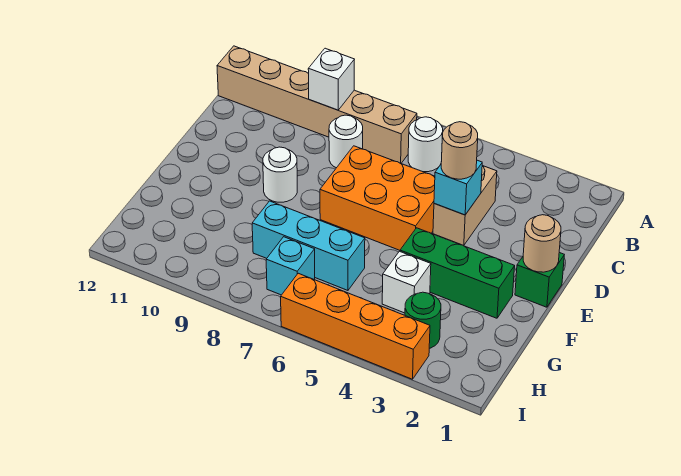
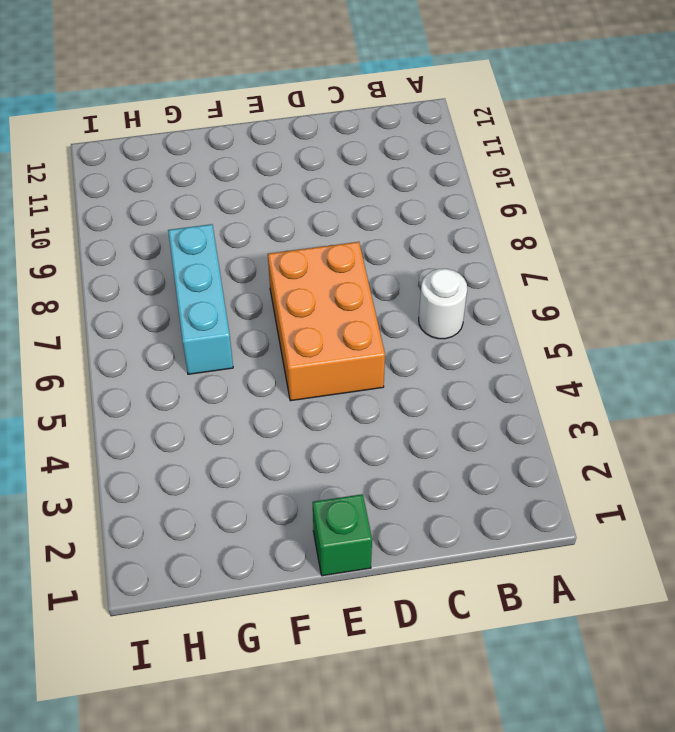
none -> tan 1x6 brick [217,46,417,163]
none -> tan 1x2 brick [433,166,497,246]
none -> white 1x1 round brick [329,115,363,168]

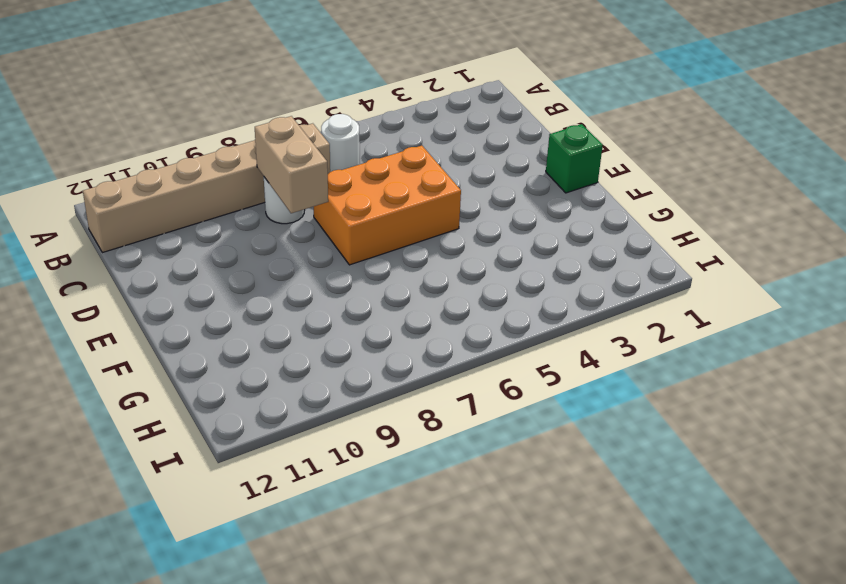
tan 1x2 brick [255,116,328,213] -> tan 1x2 brick moved to [433,166,497,246]
none -> white 1x1 round brick [263,147,297,202]
none -> green 1x3 brick [400,228,515,318]
none -> white 1x1 brick [382,251,431,313]

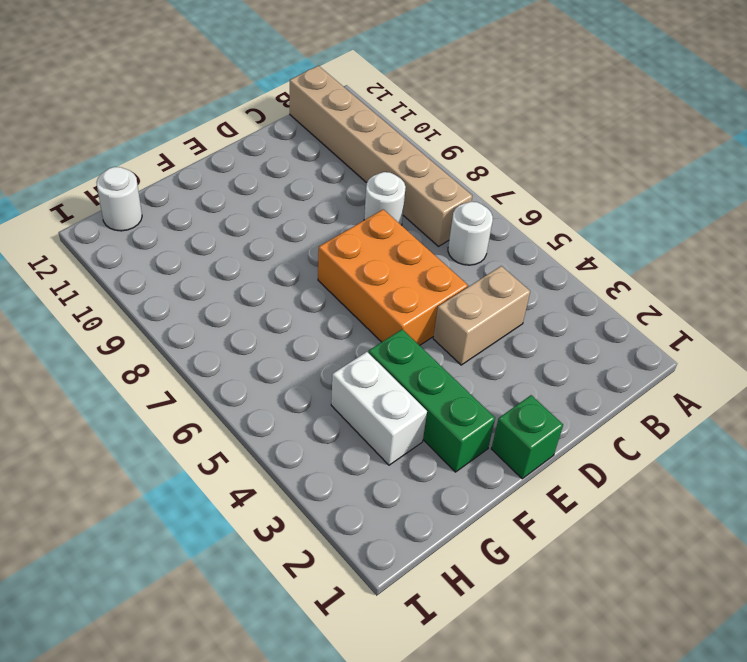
white 1x2 brick [331,352,427,465] -> white 1x1 brick [382,251,431,313]
white 1x1 round brick [96,167,142,231] -> white 1x1 round brick moved to [263,147,297,202]
none -> cyan 1x3 brick [252,201,365,290]
none -> green 1x1 round brick [405,292,441,349]
none -> cyan 1x1 brick [266,237,315,295]

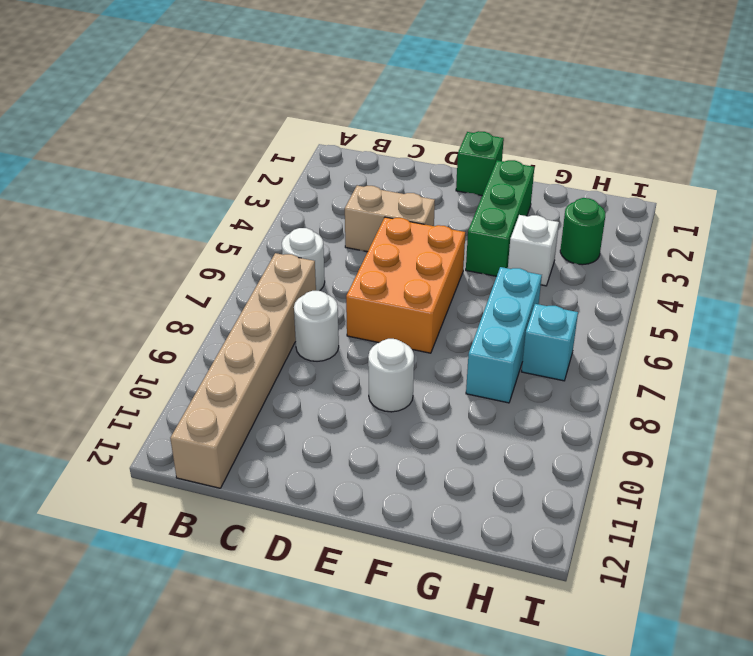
none -> orange 1x4 brick [281,273,430,379]
none -> white 1x1 brick [308,48,355,110]
none -> cyan 1x1 brick [434,160,482,215]

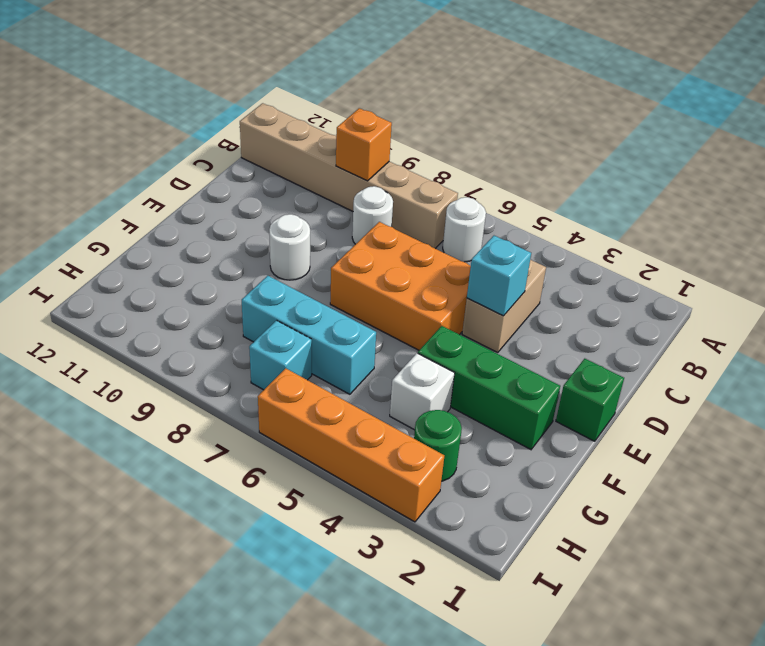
orange 1x1 brick [336,108,392,181] -> white 1x1 brick [308,48,355,110]
none -> tan 1x1 round brick [523,215,561,272]
none -> tan 1x1 round brick [441,122,478,179]

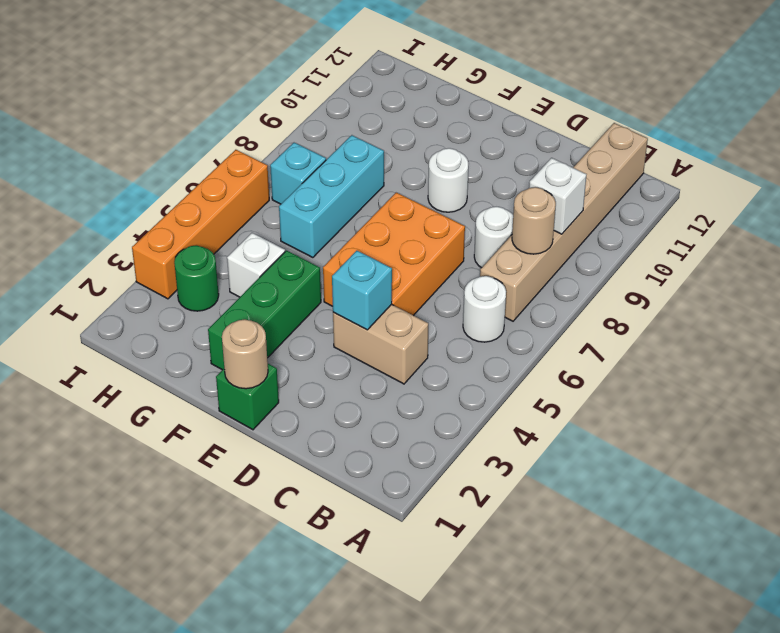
tan 1x1 round brick [512,187,556,254] -> tan 1x1 round brick moved to [441,122,478,179]

